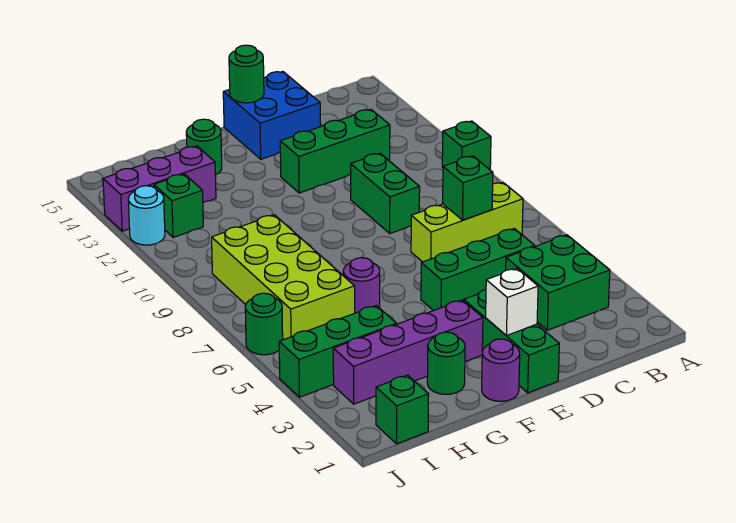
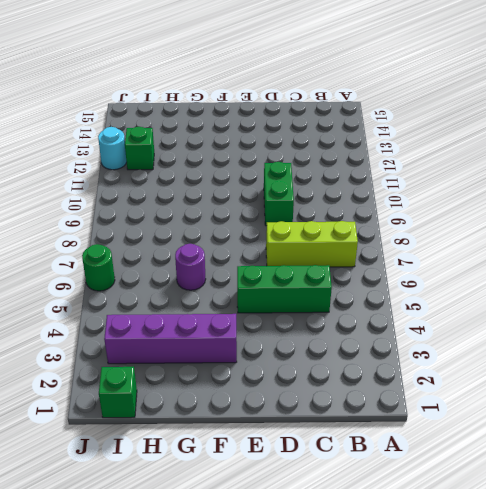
none -> green 1x1 brick [442,121,491,170]
none -> green 2x2 brick [506,235,610,330]
none -> green 1x3 brick [280,109,390,193]

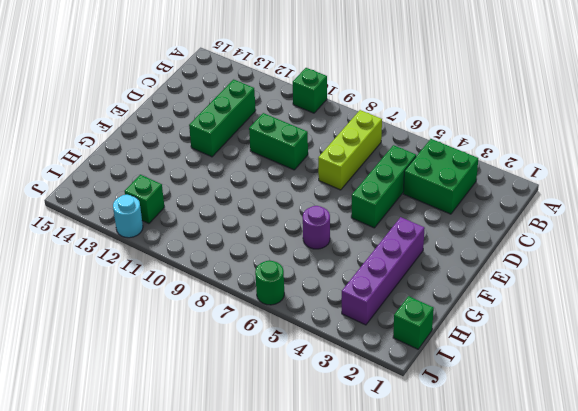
none -> blue 2x2 brick [223,71,320,159]
none -> green 1x3 brick [464,290,559,393]
none -> purple 1x1 round brick [482,339,520,401]

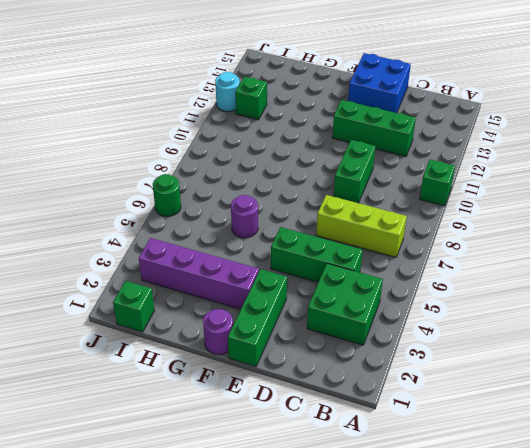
none -> green 1x1 round brick [427,332,465,394]
none -> green 1x1 round brick [186,119,222,175]
none -> green 1x3 brick [279,305,397,397]

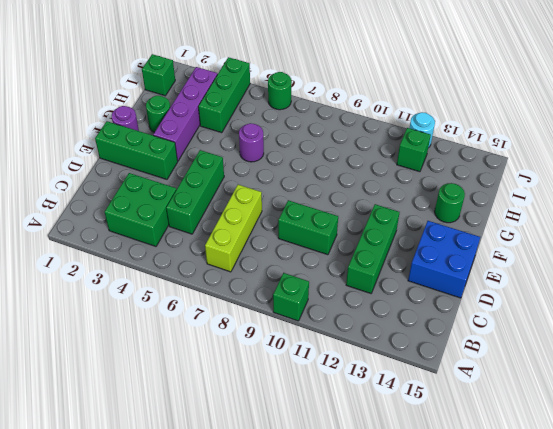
none -> lime 2x4 brick [212,215,355,340]
none -> purple 1x3 brick [103,146,216,231]
none -> green 1x1 brick [443,156,493,220]

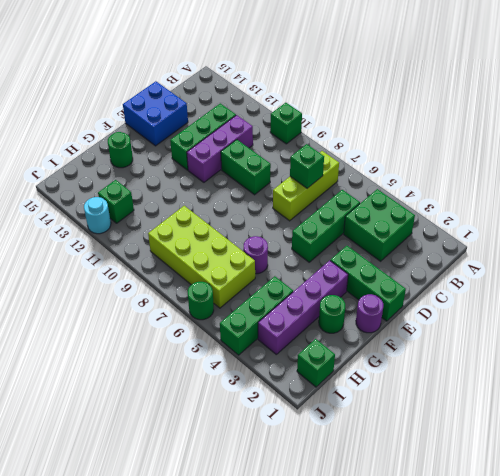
purple 1x3 brick [187,115,253,182] -> purple 1x3 brick moved to [103,146,216,231]
none -> white 1x1 brick [486,268,538,336]
none -> green 1x1 round brick [229,45,264,103]

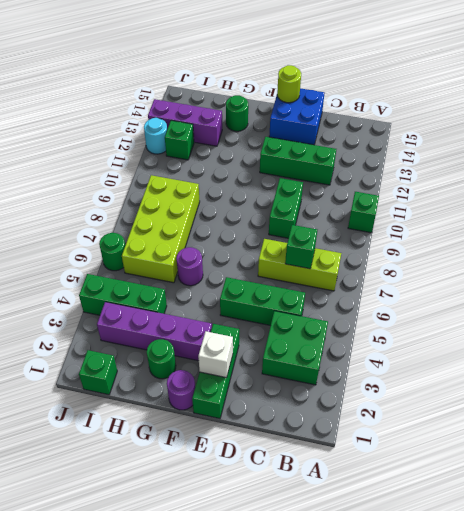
lime 1x1 round brick [277,65,301,103] -> green 1x1 round brick [229,45,264,103]

